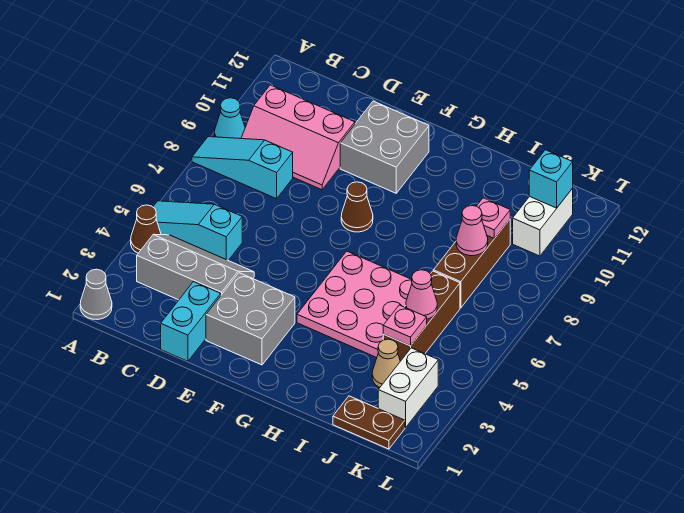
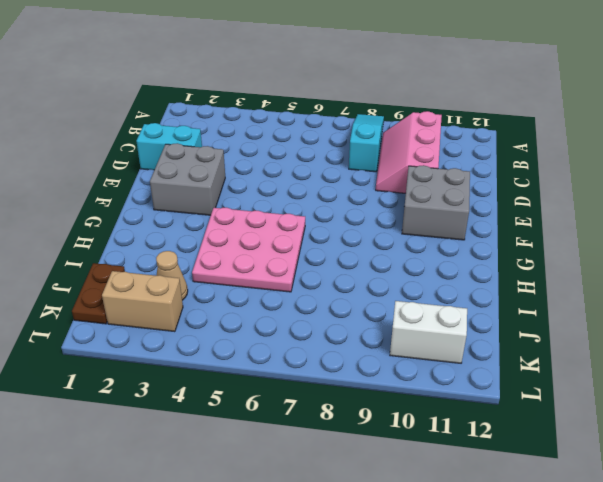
tan 1x2 brick [102,271,183,332] -> white 1x2 brick [378,348,438,428]
none -> grey 1x1 cone [80,269,112,320]
none -> brown 1x1 cone [131,205,161,253]
none -> cyan 1x3 slope [153,201,242,260]

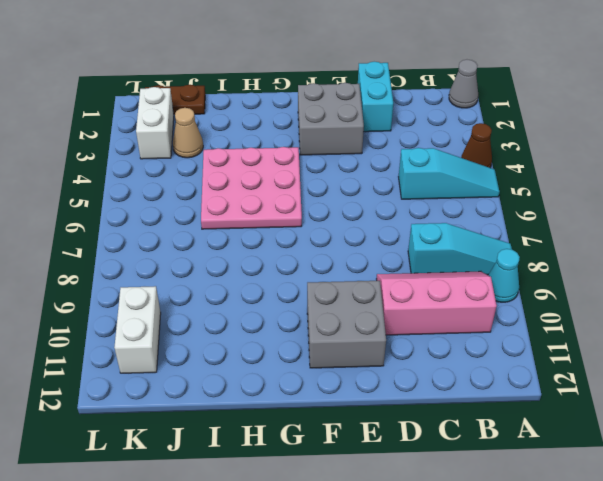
none -> grey 2x3 slope [137,234,254,300]
none -> brown 1x1 cone [341,182,373,232]
none -> brown 1x3 brick [383,271,460,361]

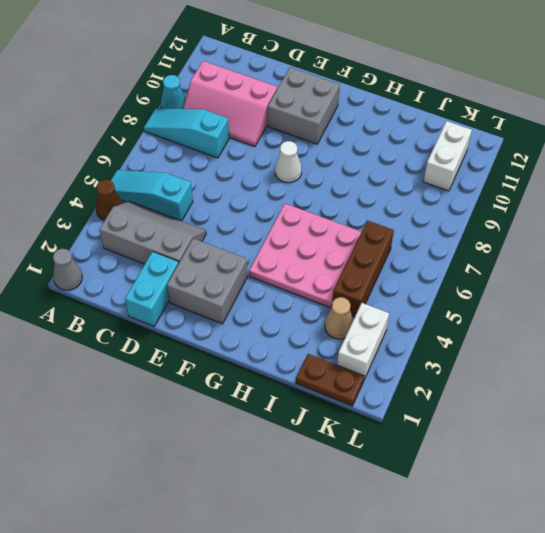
white 1x1 cone [275,141,302,183] -> brown 1x1 cone [341,182,373,232]
none -> brown 1x3 brick [434,219,510,308]
none -> pink 1x1 plate [383,305,427,346]
none -> pink 1x1 cone [406,270,437,319]

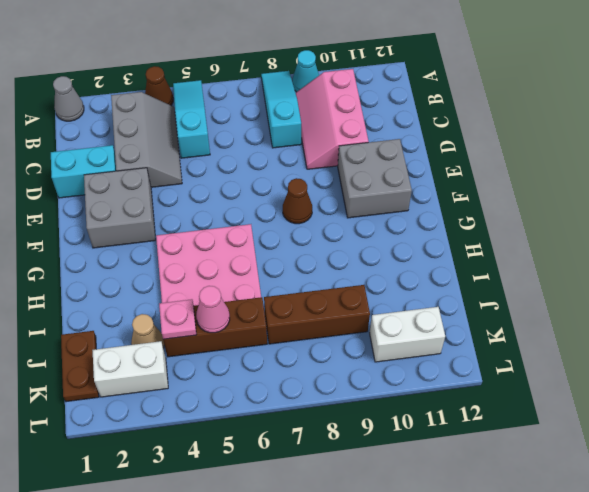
none -> pink 1x1 cone [456,206,488,256]
none -> pink 1x1 plate [477,198,510,238]
none -> cyan 1x1 brick [529,150,573,208]

